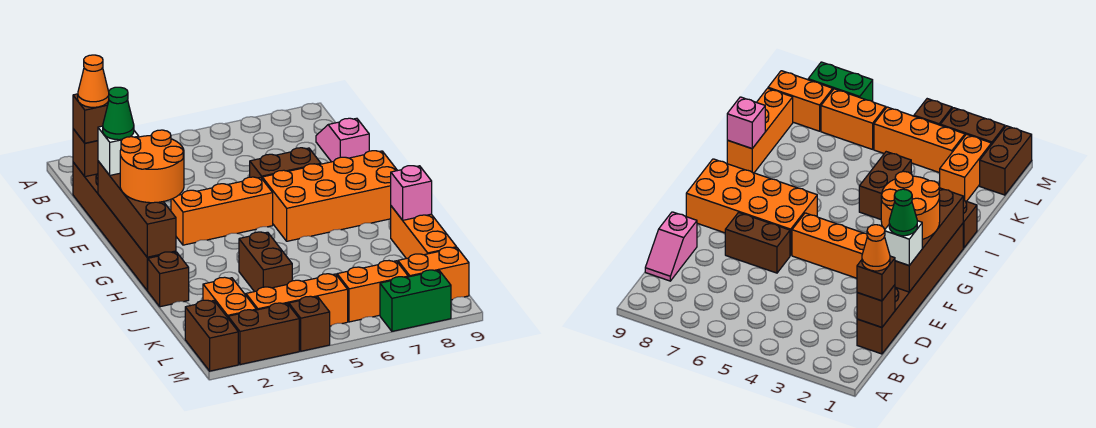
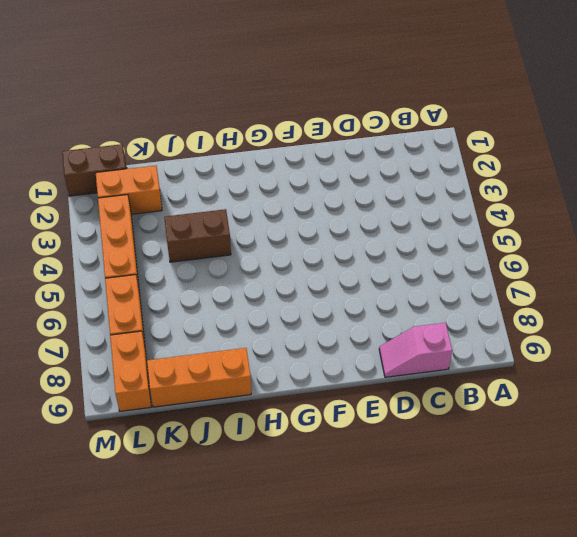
pink 1x2 slope [379,323,452,377] -> pink 1x2 slope turned to [316,118,369,162]
none -> brown 1x6 brick [73,162,176,290]
none -> brown 1x2 brick [250,148,321,178]
none -> orange 1x3 brick [171,177,273,245]

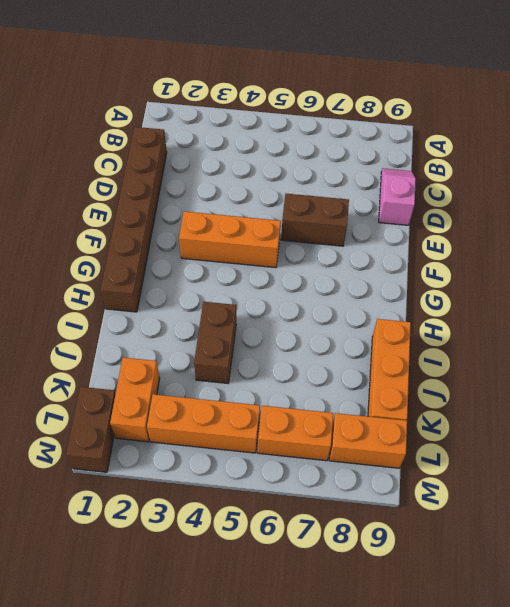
none -> orange 2x4 brick [262,151,398,241]
none -> brown 1x1 brick [147,252,189,307]
none -> brown 1x2 brick [228,303,299,365]

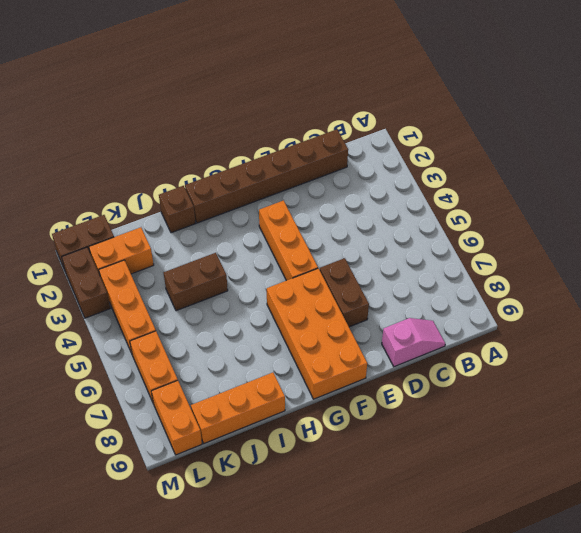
none -> brown 1x1 brick [289,296,330,351]
none -> green 1x2 brick [380,270,451,331]
none -> brown 1x1 brick [73,129,98,177]

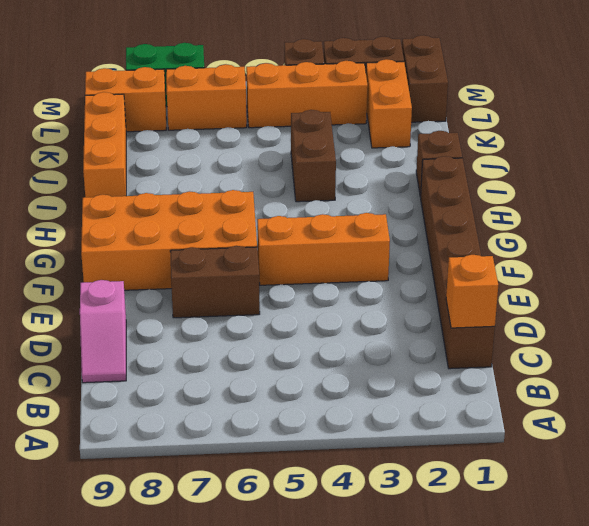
orange 1x1 brick [446,255,498,328] -> brown 1x1 brick [73,129,98,177]
none -> brown 1x4 brick [98,161,176,257]
none -> pink 1x1 brick [391,166,432,220]
none -> brown 1x1 brick [73,94,109,143]

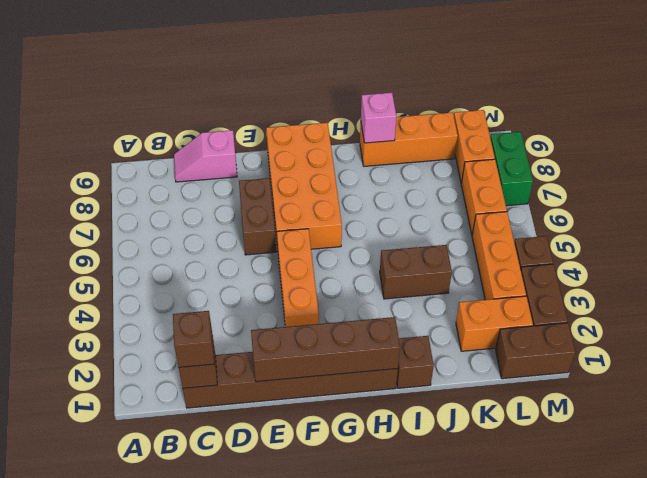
none -> white 1x1 brick [98,126,139,175]
none -> orange 2x2 round brick [120,130,184,203]
none -> orange 1x1 cone [78,55,109,107]

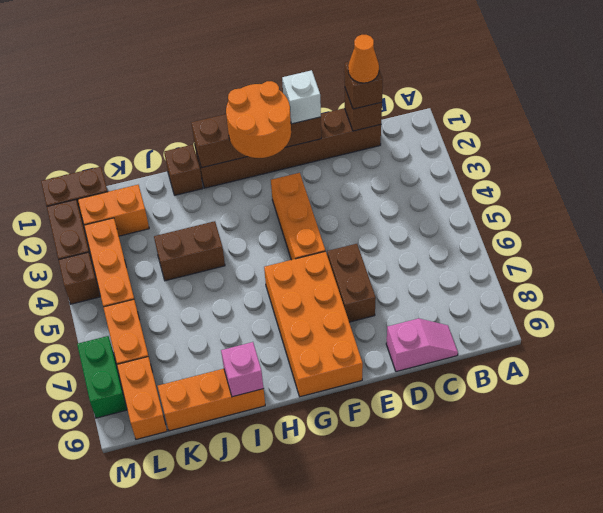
none -> green 1x1 cone [103,87,134,140]

